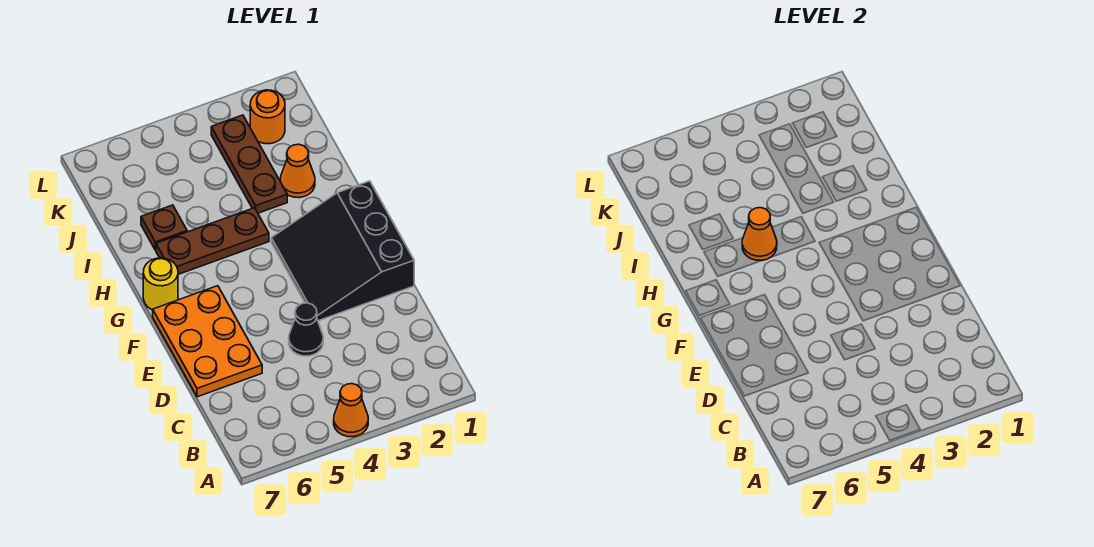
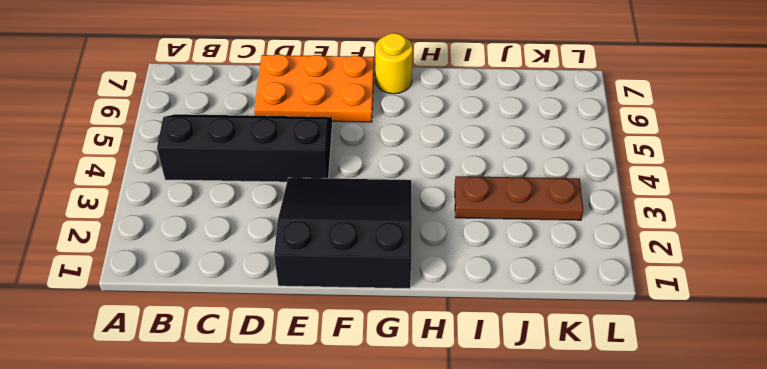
black 2x4 slope [157,114,332,182] -> black 1x1 cone [289,303,323,356]
none -> orange 1x1 cone [334,384,368,437]
none -> brown 1x3 plate [156,208,269,274]

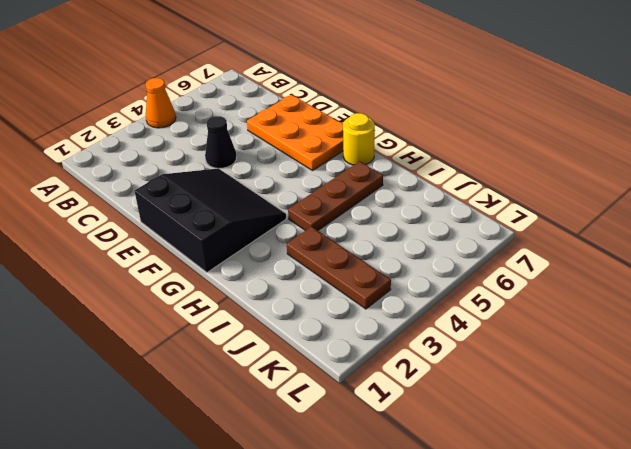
none -> orange 1x1 cone [280,144,315,198]
none -> brown 1x1 plate [141,205,187,250]

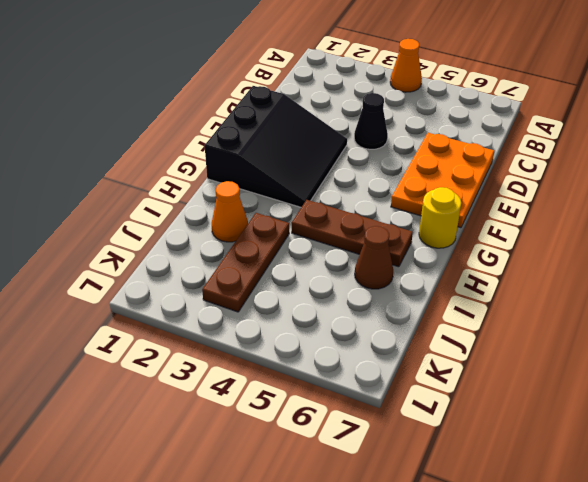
brown 1x1 cone [355,226,393,289] -> brown 1x1 plate [141,205,187,250]
none -> orange 1x1 round brick [250,90,285,144]
none -> orange 1x1 cone [742,208,777,260]

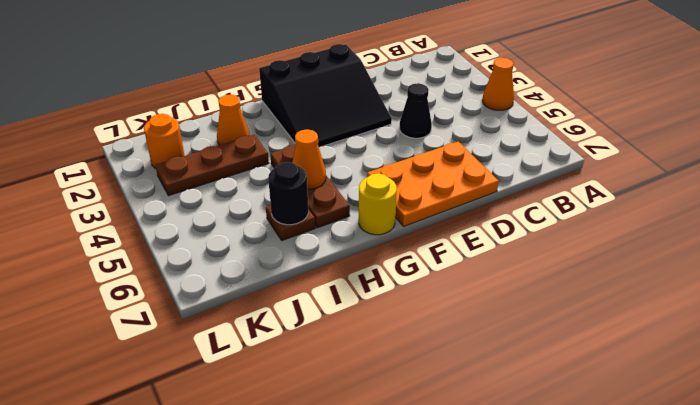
black 1x1 round brick [268,162,308,225] -> none

